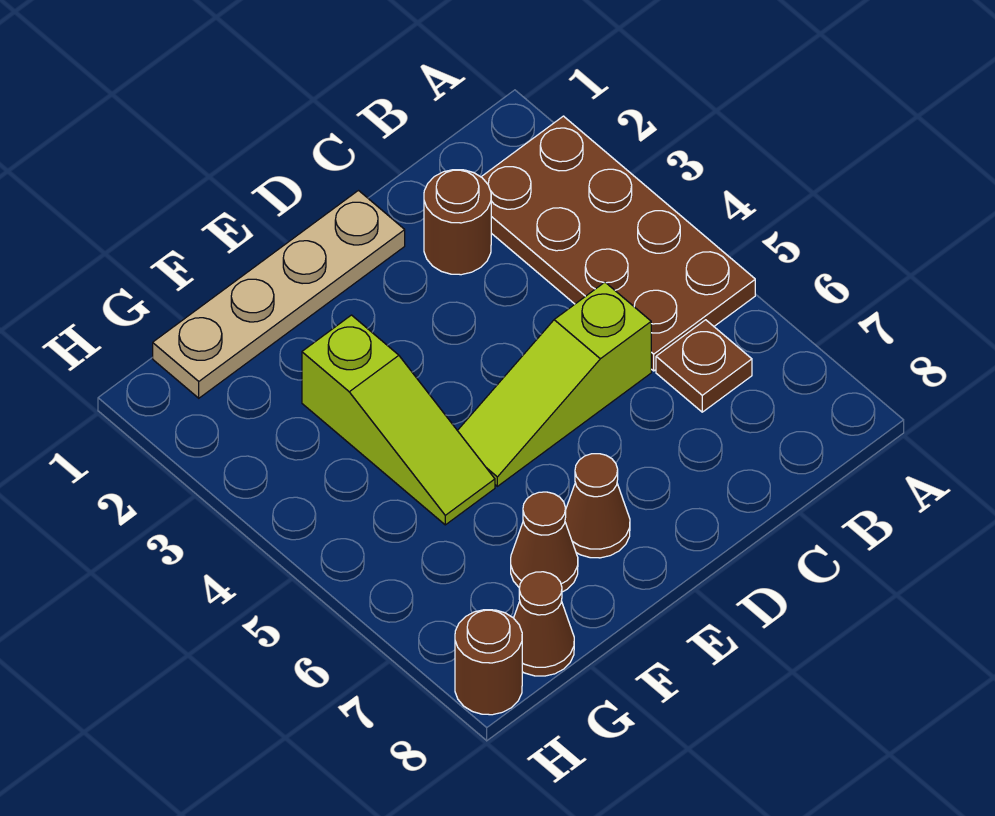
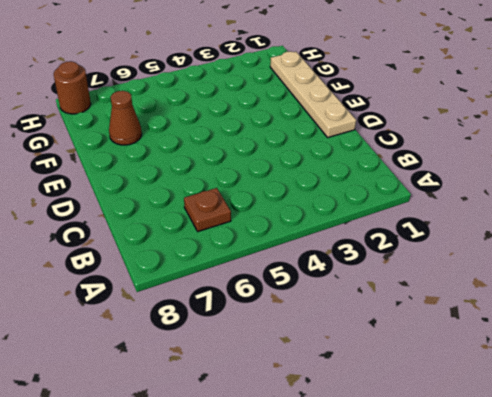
none -> brown 2x4 plate [482,116,755,371]
none -> brown 1x1 round brick [424,170,491,275]

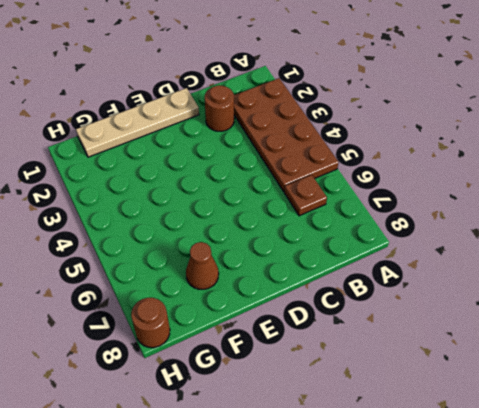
none -> lime 1x3 slope [458,282,651,486]
none -> brown 1x1 cone [565,454,630,558]

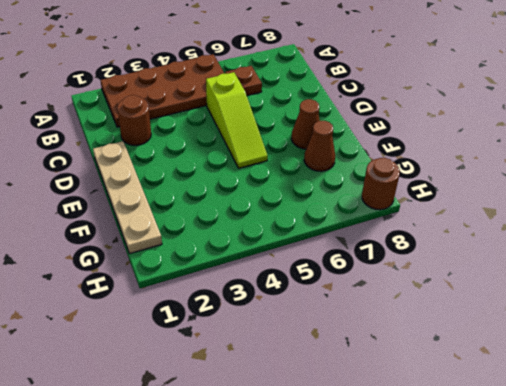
none -> lime 1x3 slope [302,315,495,525]
none -> brown 1x1 cone [514,572,574,676]

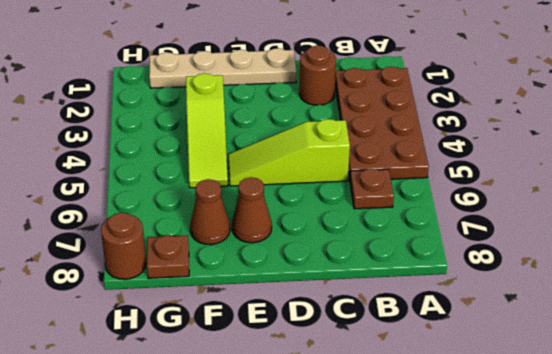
brown 1x1 plate [147,235,189,278] -> brown 1x1 cone [514,572,574,676]

